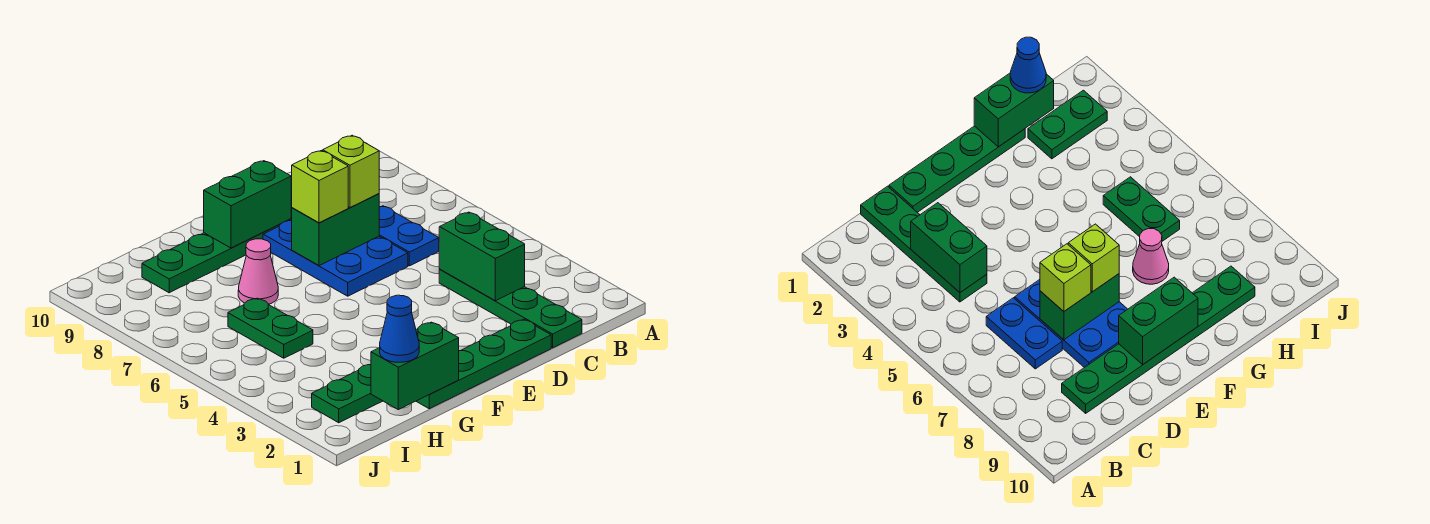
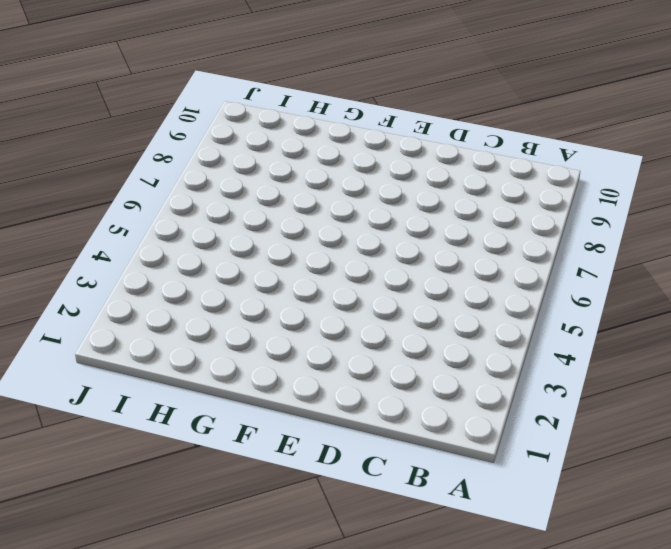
none -> green 1x4 plate [439,269,582,348]
none -> blue 1x2 plate [379,206,439,266]
none -> green 1x6 plate [142,189,292,293]

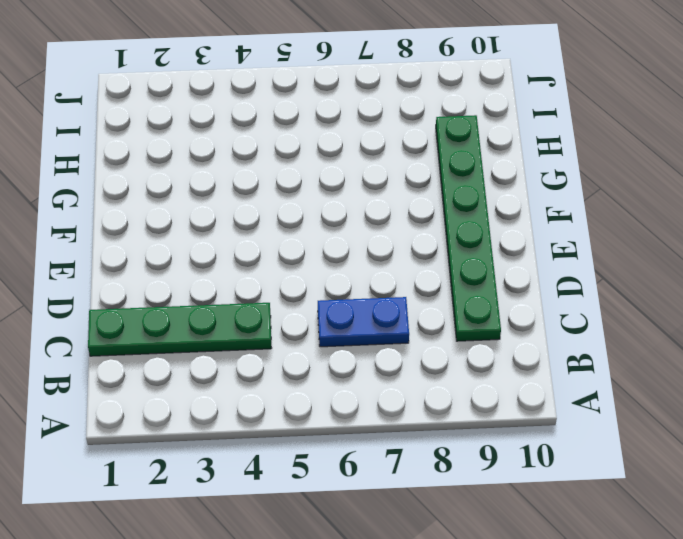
none -> green 1x4 plate [416,319,551,409]
none -> blue 2x3 plate [263,221,408,296]
none -> pink 1x1 cone [238,239,278,304]

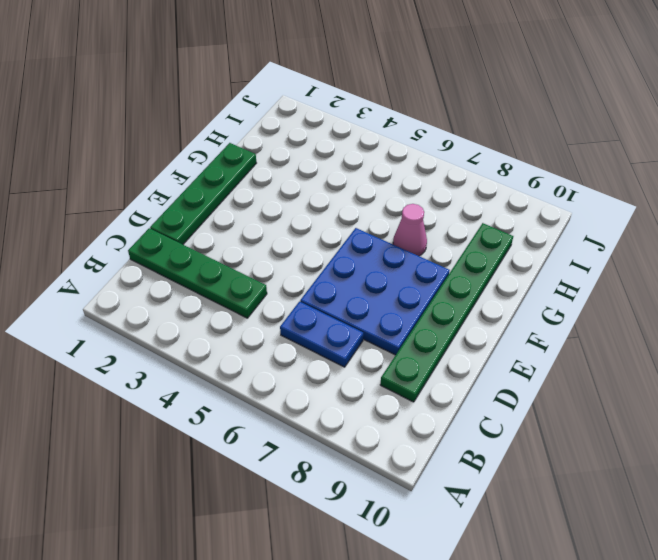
blue 3x3 plate [300,228,450,355] -> blue 2x3 plate [263,221,408,296]
none -> green 1x2 plate [312,365,382,423]
none -> green 1x2 plate [228,298,313,358]
none -> green 1x2 brick [439,212,525,301]

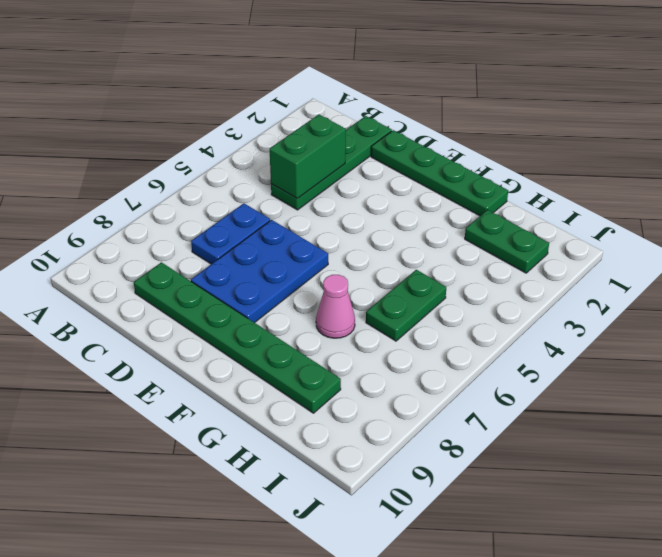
none -> green 1x2 brick [291,194,379,266]
none -> green 1x2 brick [204,161,291,248]
none -> green 1x2 brick [371,322,459,410]

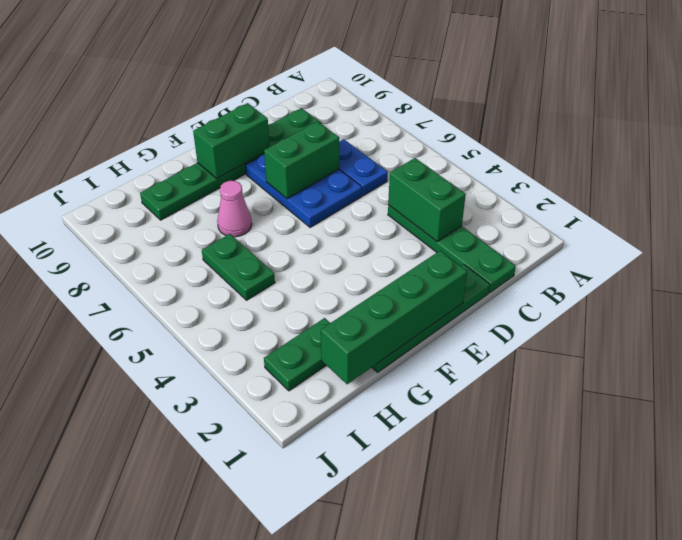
green 1x4 brick [321,251,467,384] -> green 1x2 brick [371,322,459,410]
none -> lime 1x1 brick [323,135,379,207]
none -> lime 1x1 brick [291,151,348,223]
none -> blue 1x1 cone [380,295,419,362]

